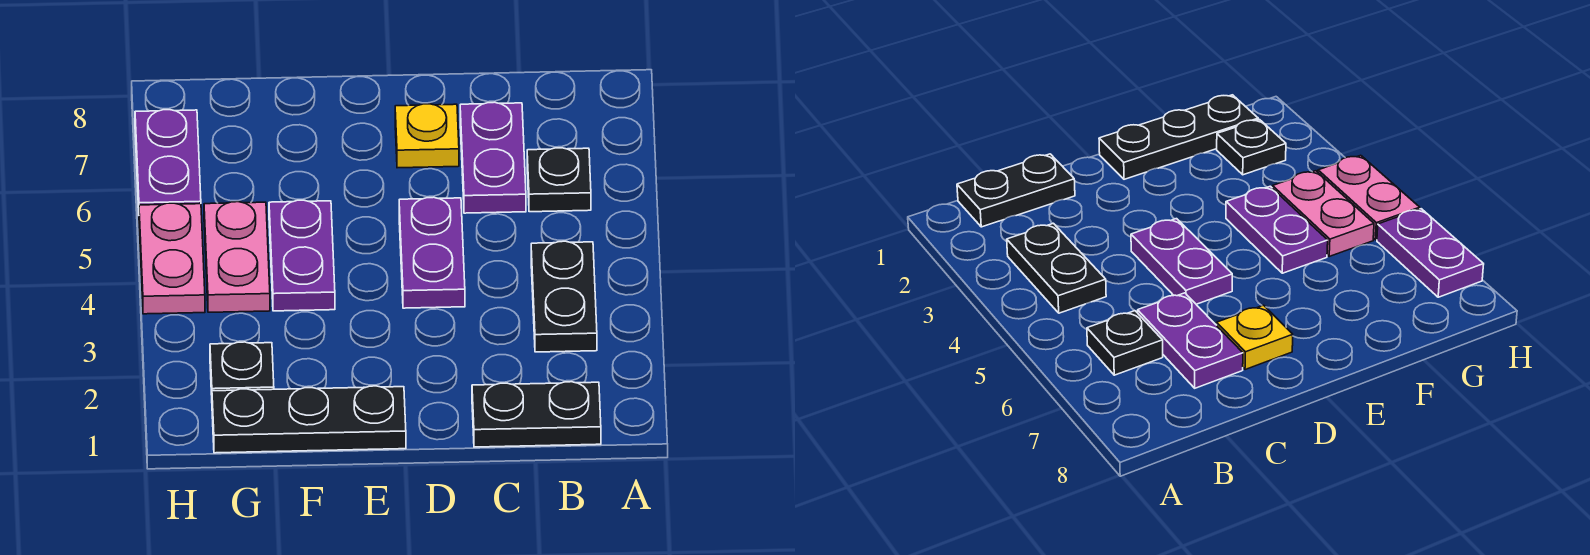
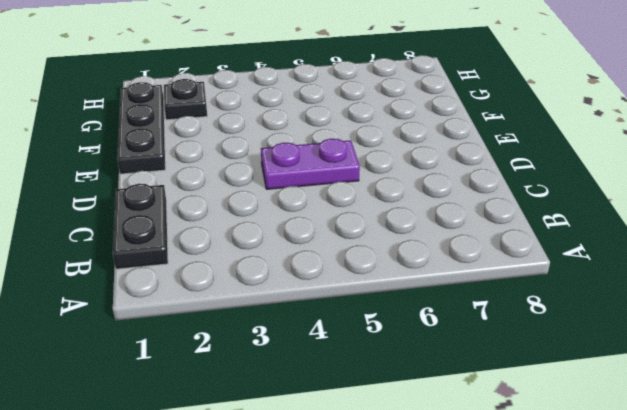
none -> black 1x2 plate [531,241,597,352]
none -> black 1x1 plate [527,148,591,212]
none -> purple 1x2 plate [460,102,526,213]

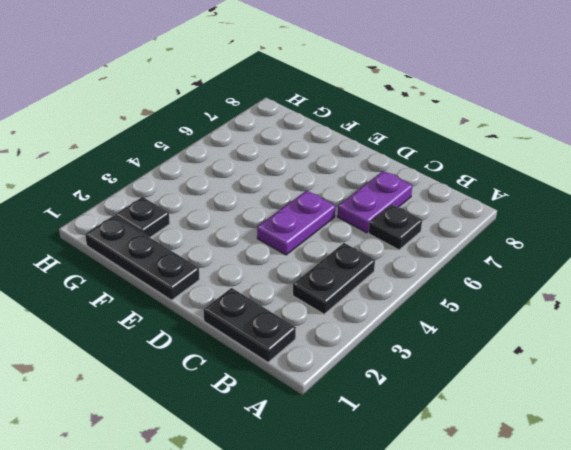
none -> yellow 1x1 plate [395,104,459,168]
none -> purple 1x2 plate [269,200,335,311]
none -> pink 1x2 plate [204,202,270,312]

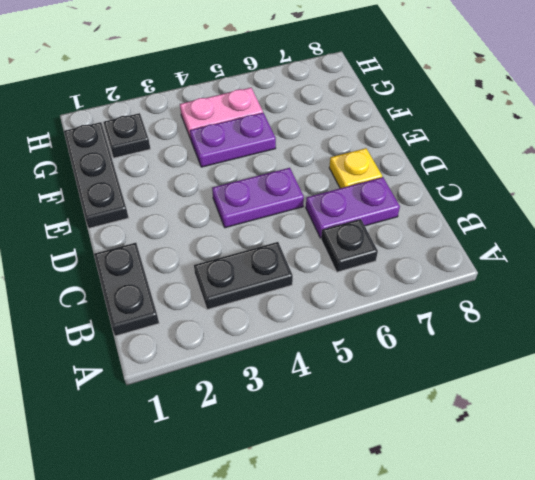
none -> pink 1x2 plate [139,203,205,314]
none -> purple 1x2 plate [135,110,201,208]

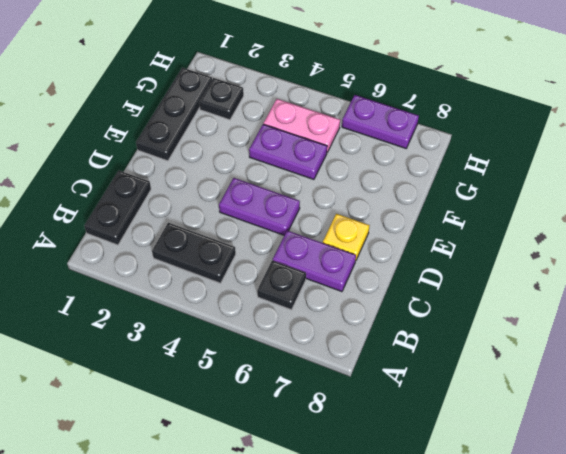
none -> pink 1x2 plate [139,203,205,314]

